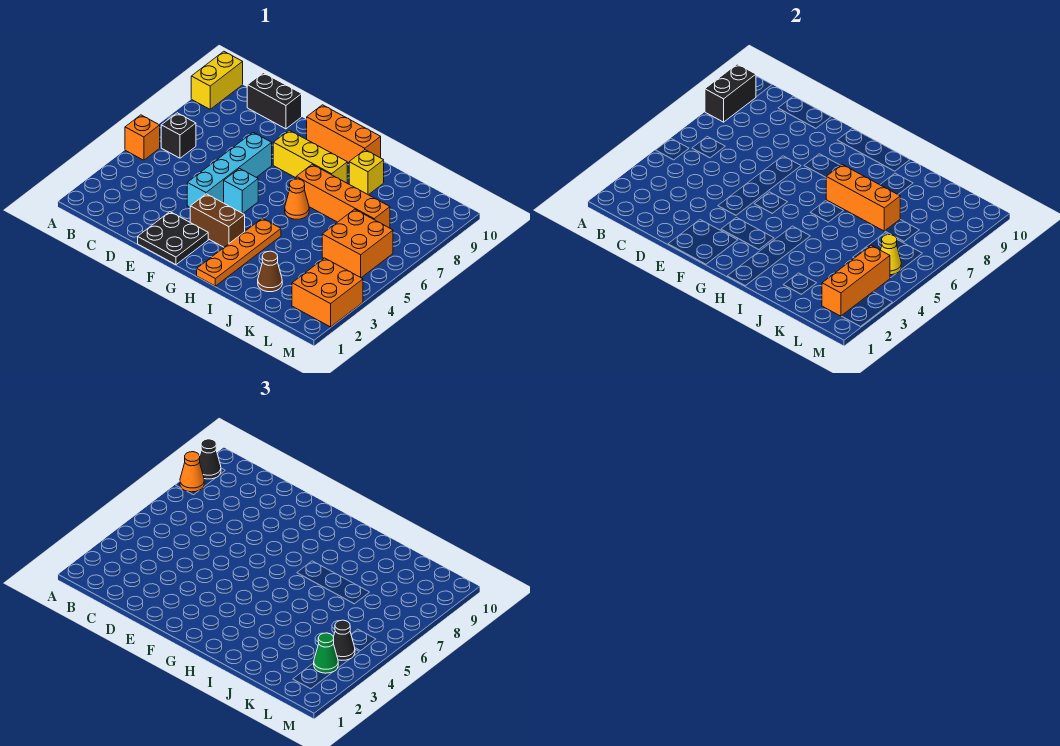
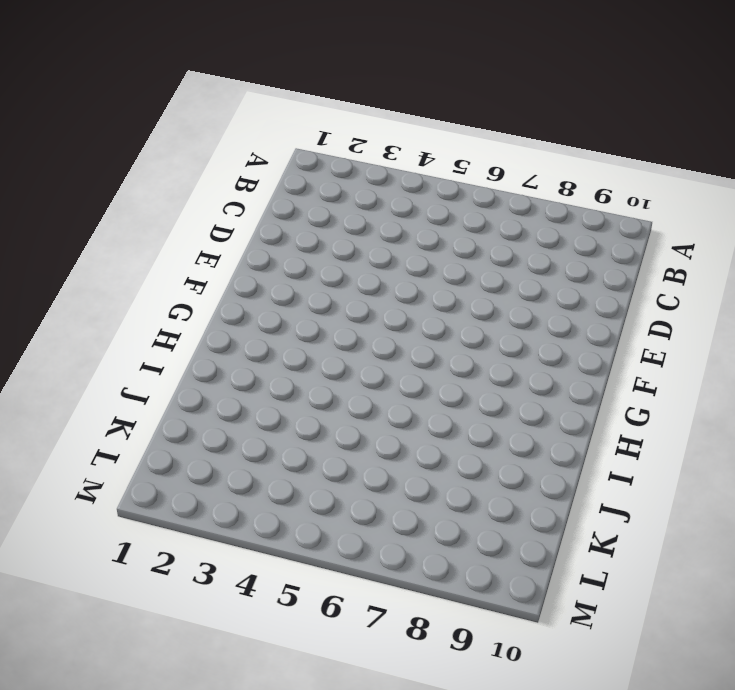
none -> orange 1x1 brick [125,115,160,160]
none -> yellow 1x2 brick [191,51,243,109]
none -> black 1x1 brick [161,113,196,158]

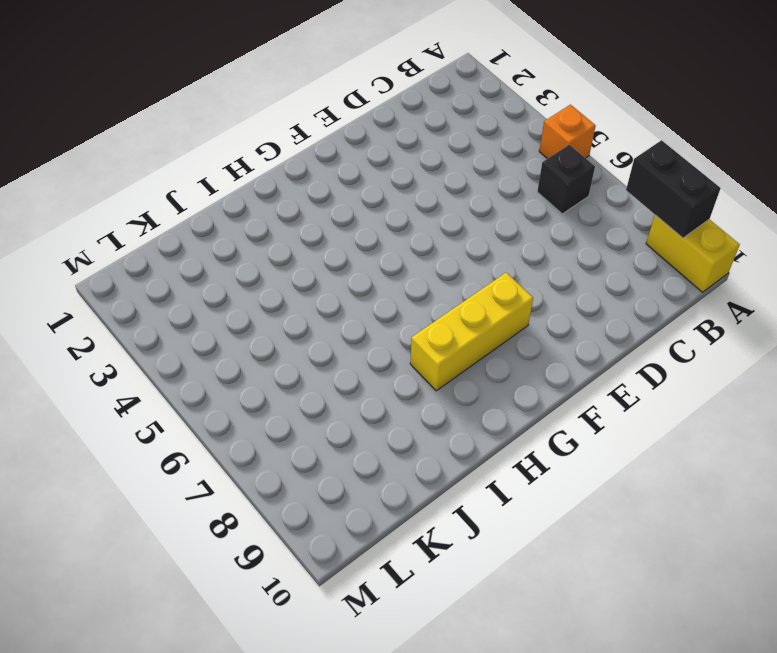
none -> black 1x2 brick [247,73,302,129]
none -> black 2x2 plate [138,212,208,265]
none -> cyan 1x4 brick [187,133,272,207]

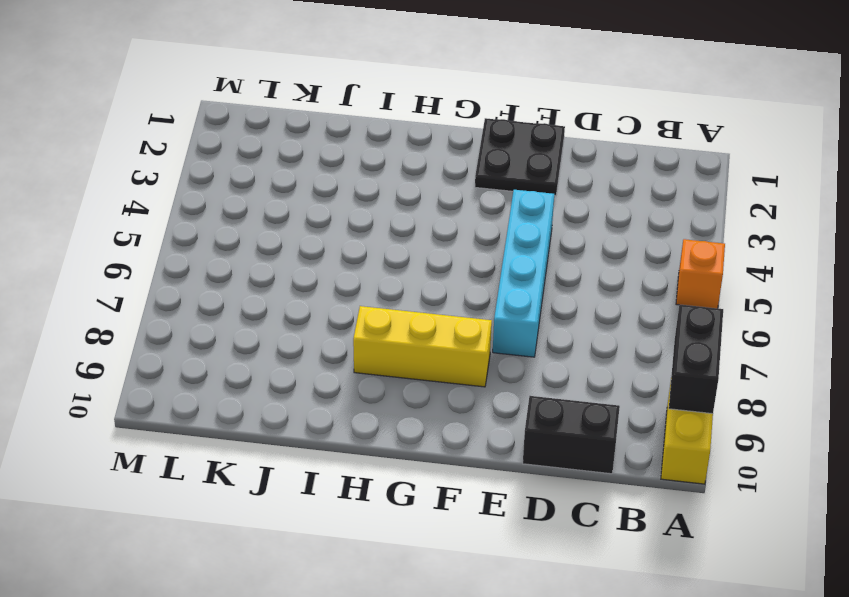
none -> black 1x1 brick [161,113,196,158]
none -> brown 1x2 brick [190,194,245,247]
none -> cyan 1x1 brick [224,169,258,213]

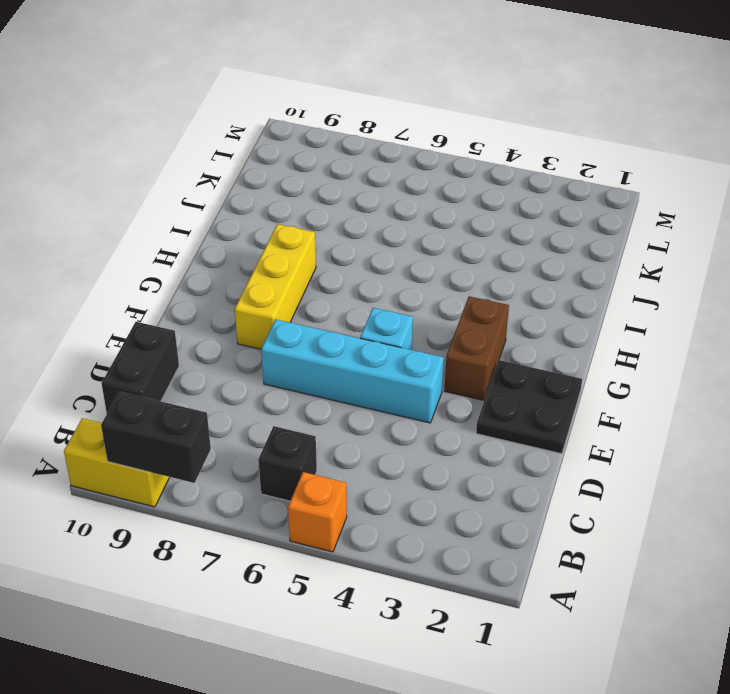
none -> orange 1x3 brick [307,105,381,163]
none -> orange 1x4 plate [197,218,281,286]
none -> orange 1x1 cone [285,179,309,219]

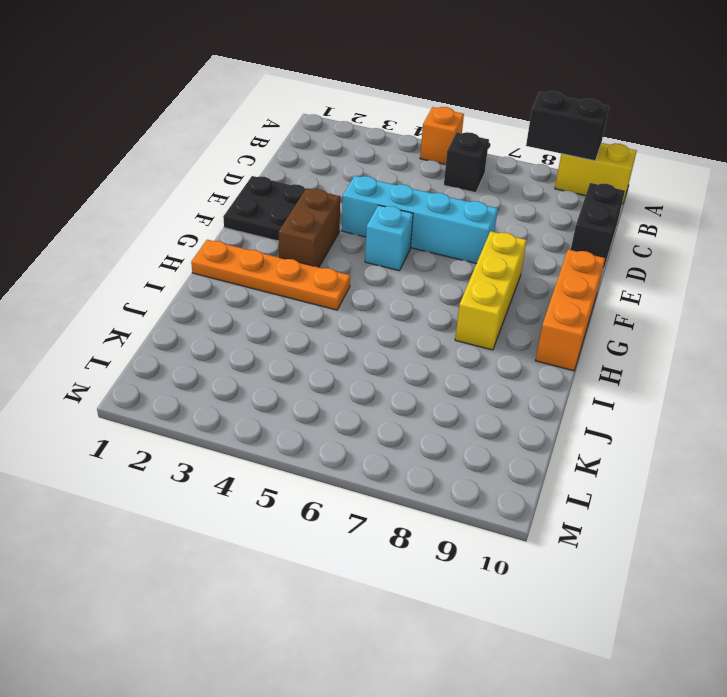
none -> orange 1x1 cone [285,179,309,219]
none -> orange 1x4 brick [296,165,390,228]
none -> yellow 1x1 brick [349,150,384,195]

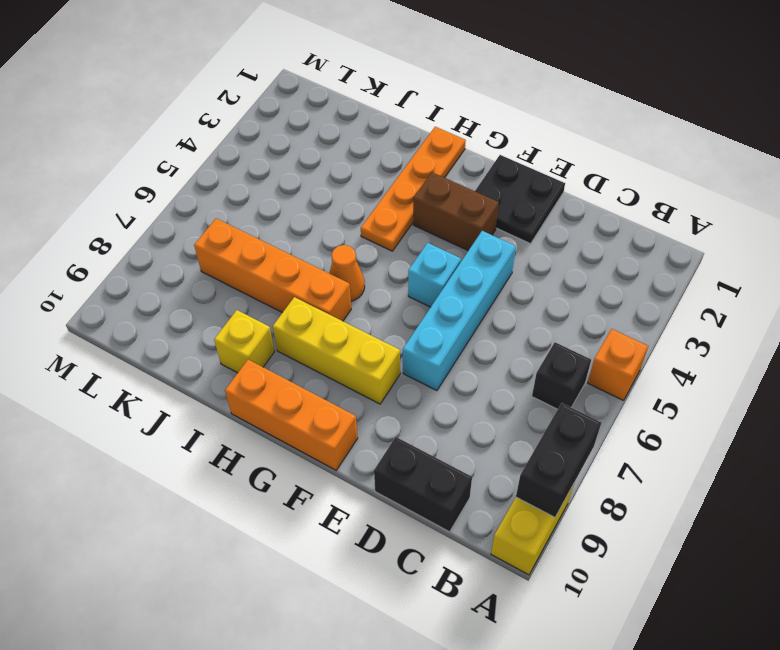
none -> brown 1x1 cone [258,251,282,292]
none -> orange 2x2 brick [322,209,393,278]
none -> orange 2x2 brick [292,258,363,327]

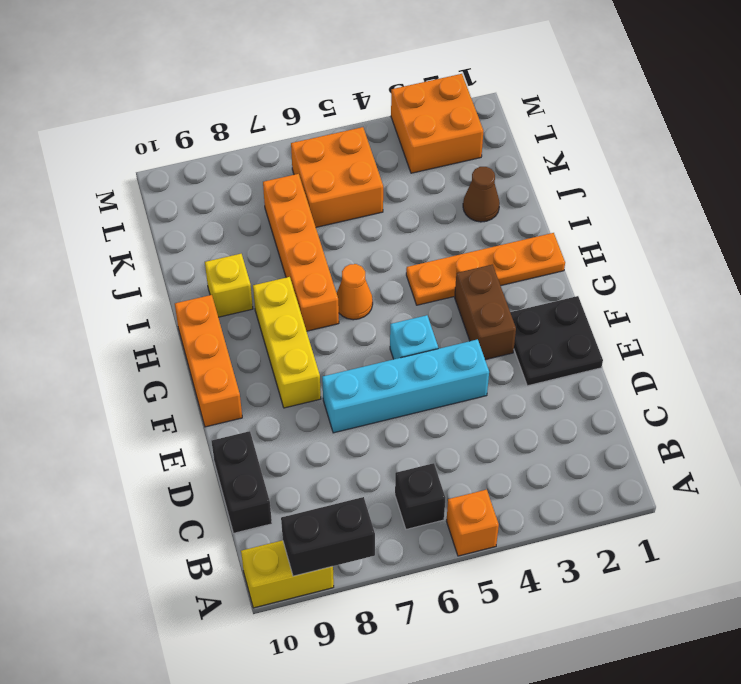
none -> orange 1x3 brick [826,165,900,231]
none -> orange 1x3 brick [822,245,890,316]
none -> yellow 1x1 cone [881,235,901,275]

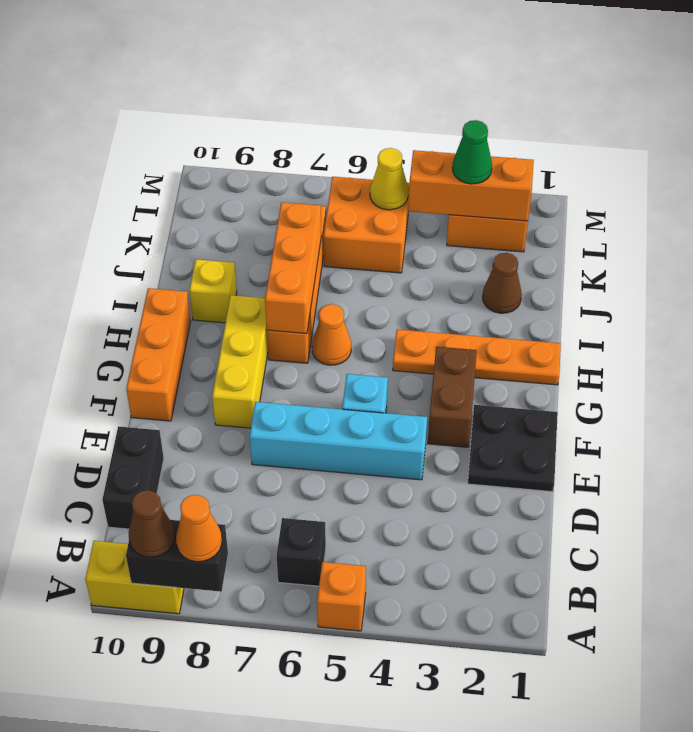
brown 1x1 cone [129,490,175,557] -> black 1x1 cone [200,439,221,479]
none -> black 1x1 cone [333,620,355,660]

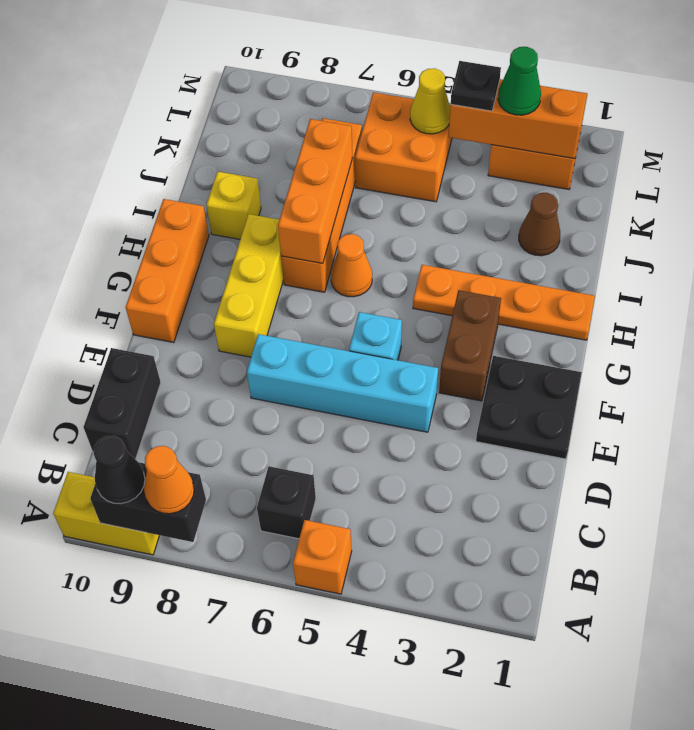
black 1x1 plate [451,61,501,111] -> black 1x1 cone [333,620,355,660]

